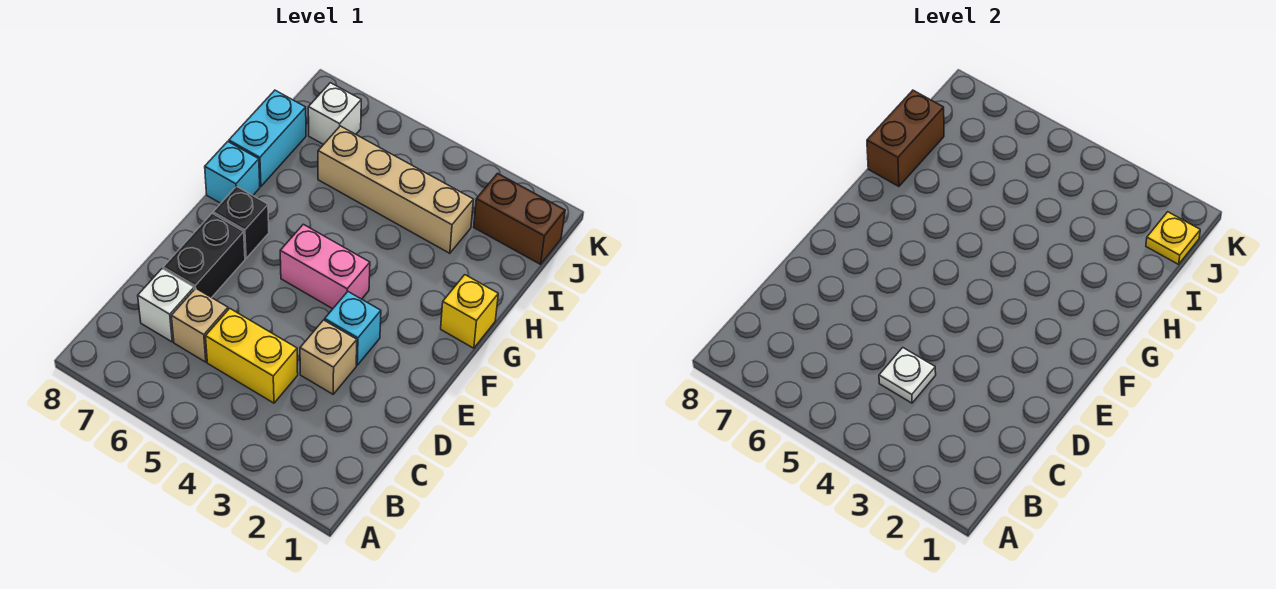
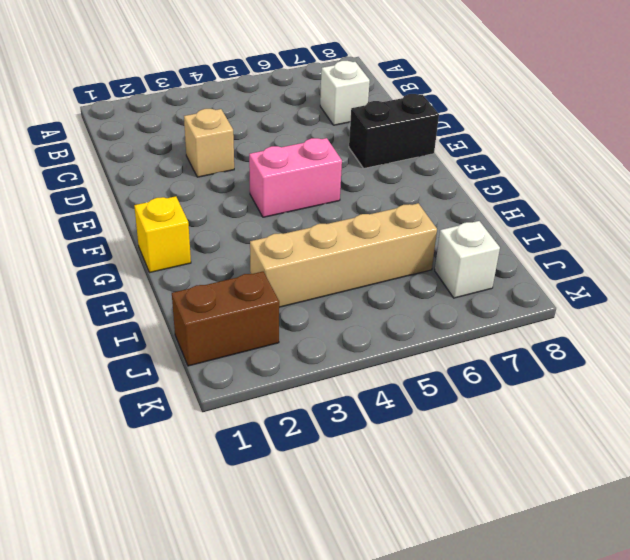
black 1x2 brick [349,94,439,168] -> black 1x2 brick turned to [163,213,245,298]
none -> yellow 1x2 brick [206,308,298,403]
none -> tan 1x1 brick [171,288,228,362]
none -> cyan 1x1 brick [325,292,381,365]

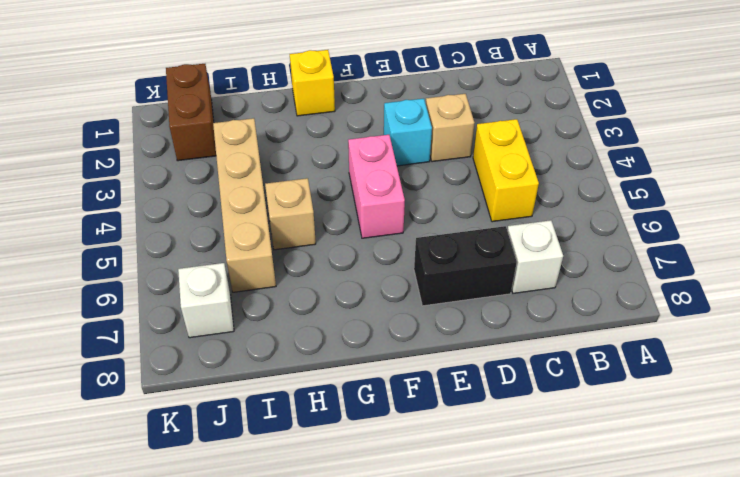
tan 1x1 brick [265,178,316,250] -> tan 1x1 brick moved to [171,288,228,362]
none -> black 1x1 brick [213,186,269,258]
none -> cyan 1x1 brick [205,142,260,203]
none -> cyan 1x2 brick [229,90,306,186]

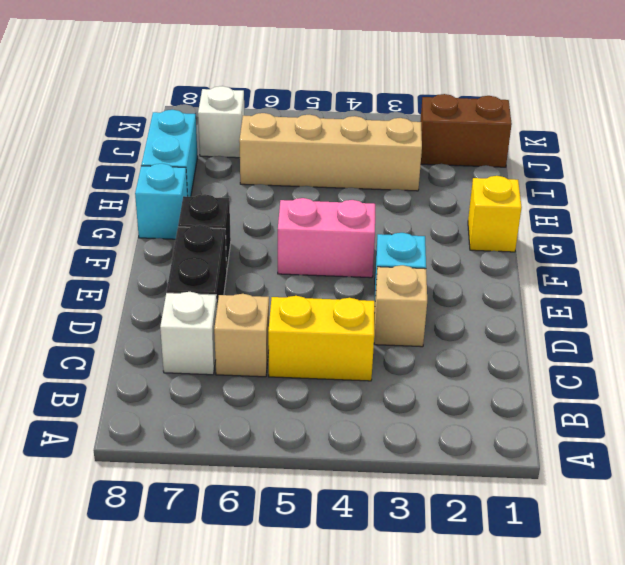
none -> white 1x1 plate [879,348,936,403]
none -> brown 1x2 brick [867,90,944,186]
none -> yellow 1x1 plate [1146,212,1200,264]

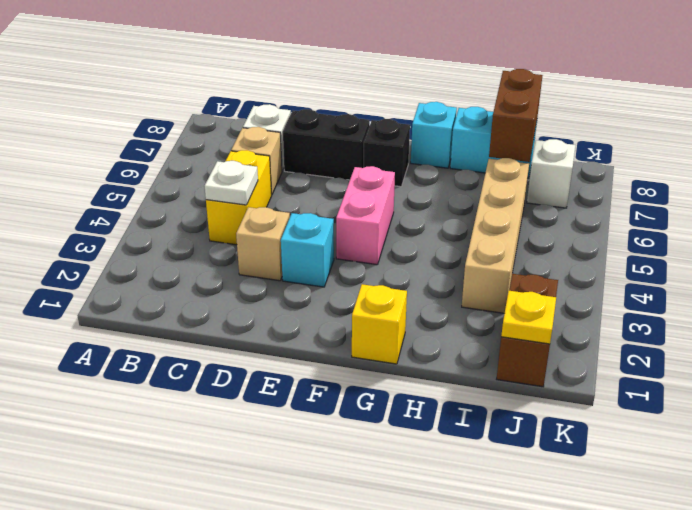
brown 1x2 brick [489,69,542,162] -> brown 1x2 brick turned to [867,90,944,186]

